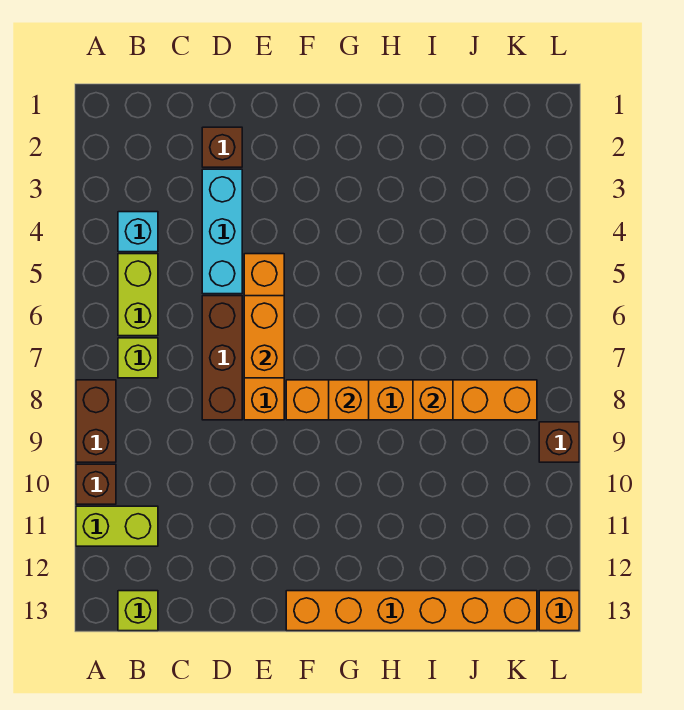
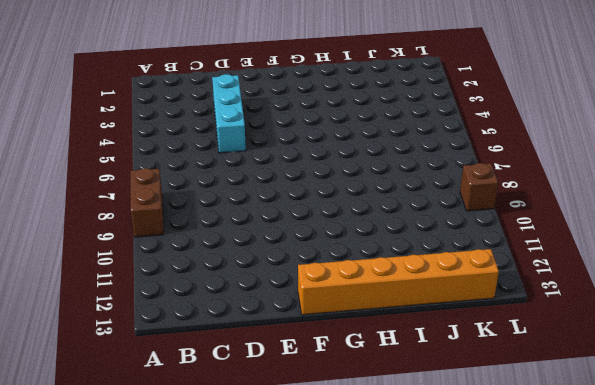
none -> brown 1x1 brick [76,464,116,504]
none -> lime 1x2 brick [76,506,158,546]
none -> cyan 1x1 brick [118,212,158,252]

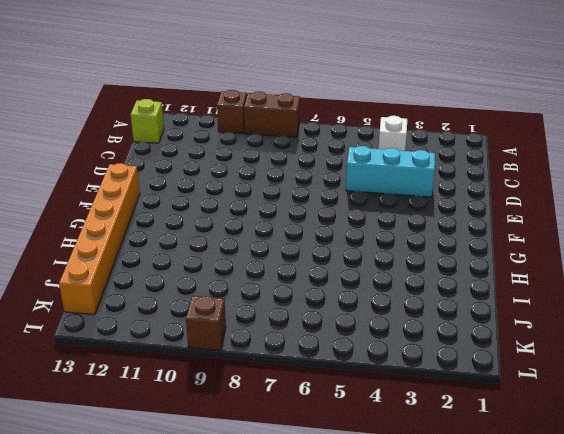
white 1x1 brick [378,116,407,151] -> cyan 1x1 brick [118,212,158,252]
none -> lime 1x2 brick [76,506,158,546]
none -> lime 1x2 brick [118,254,158,336]
none -> lime 1x1 brick [118,338,158,378]

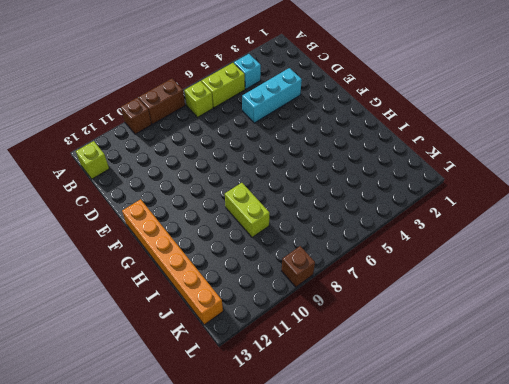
lime 1x2 brick [225,183,270,237] -> lime 1x2 brick moved to [76,506,158,546]
none -> brown 1x1 brick [202,127,242,167]
none -> brown 1x3 brick [202,296,242,420]
none -> orange 1x4 brick [244,254,284,420]

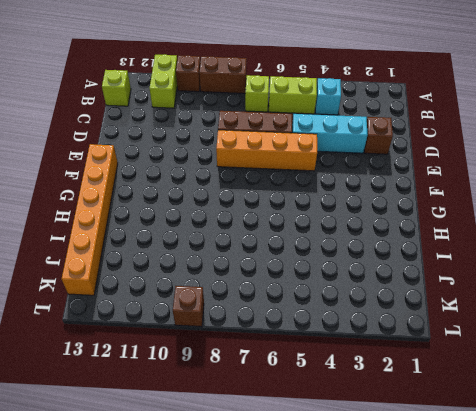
none -> orange 1x6 brick [286,380,537,420]
none -> orange 1x1 brick [539,591,579,631]
none -> orange 1x2 brick [244,296,284,378]

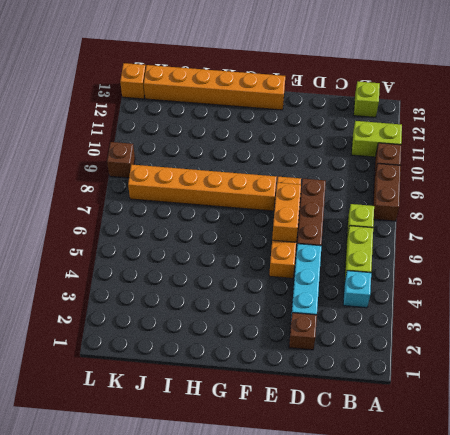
none -> orange 1x1 brick [329,380,369,420]
none -> orange 1x1 brick [413,380,453,420]

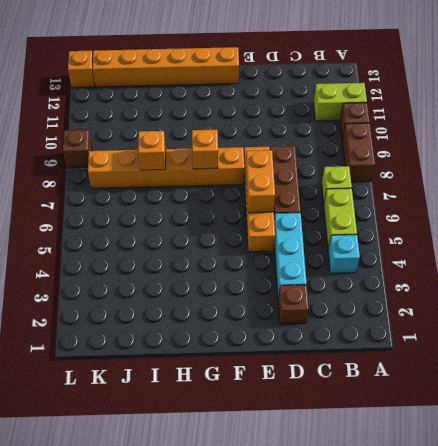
none -> lime 1x1 brick [118,591,158,631]

